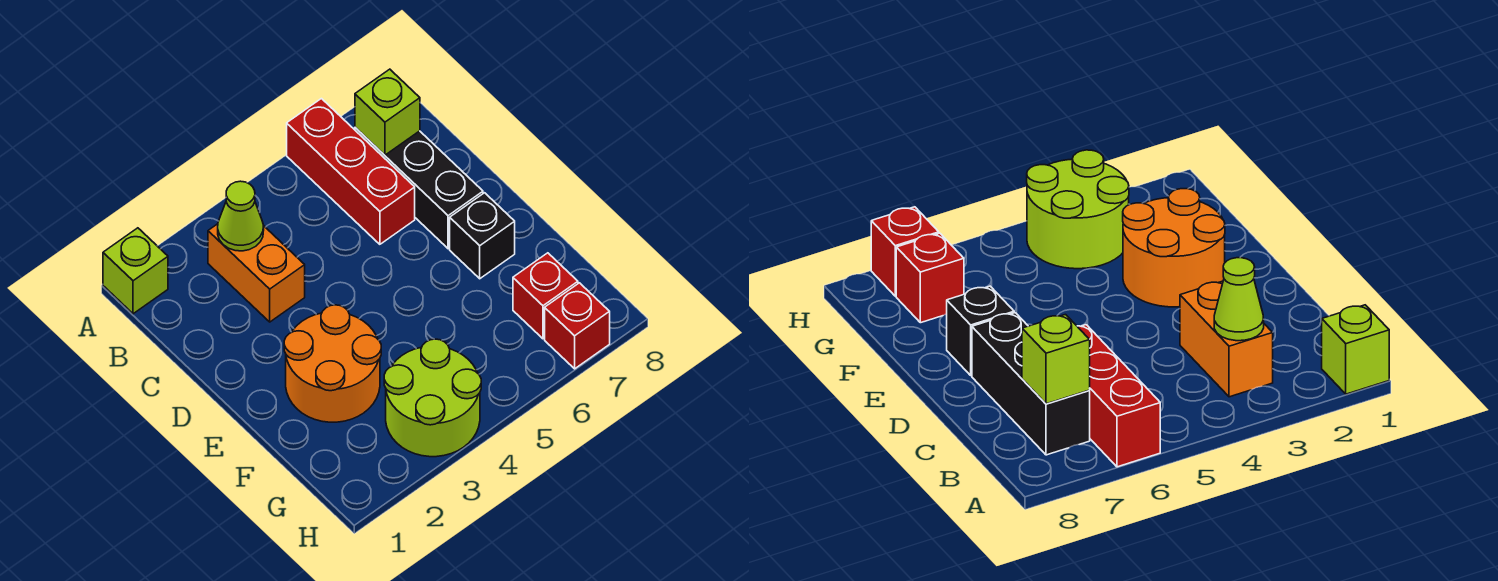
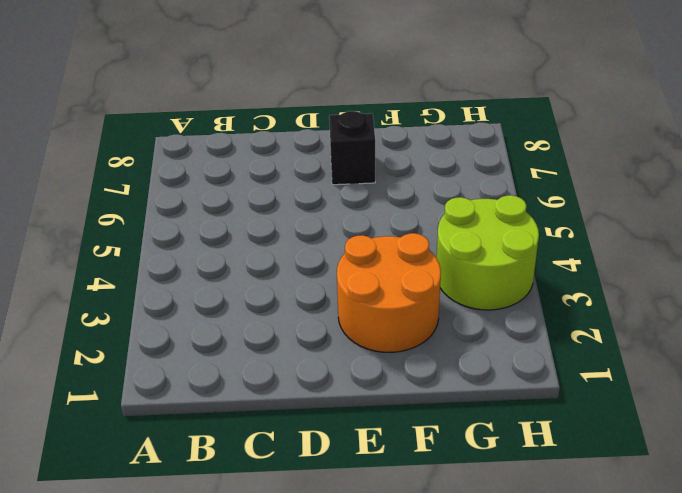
none -> lime 1x1 brick [103,228,168,314]
none -> red 1x3 brick [287,99,415,244]

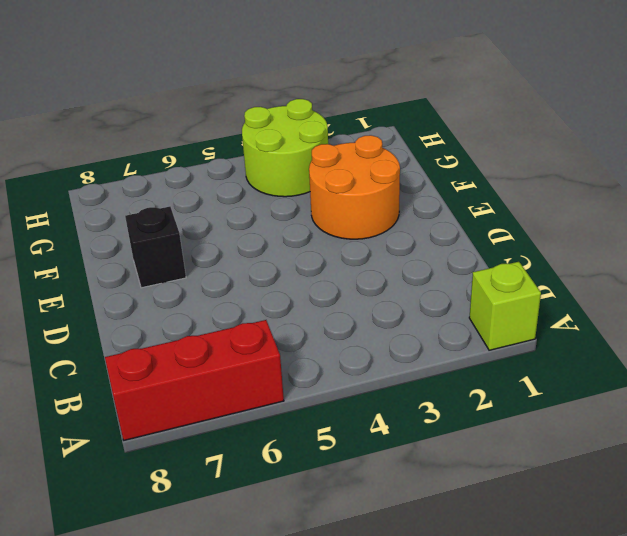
red 1x3 brick [105,320,284,440] -> red 1x3 brick turned to [287,99,415,244]
none -> orange 1x2 brick [208,224,305,322]
none -> black 1x3 brick [355,127,483,249]

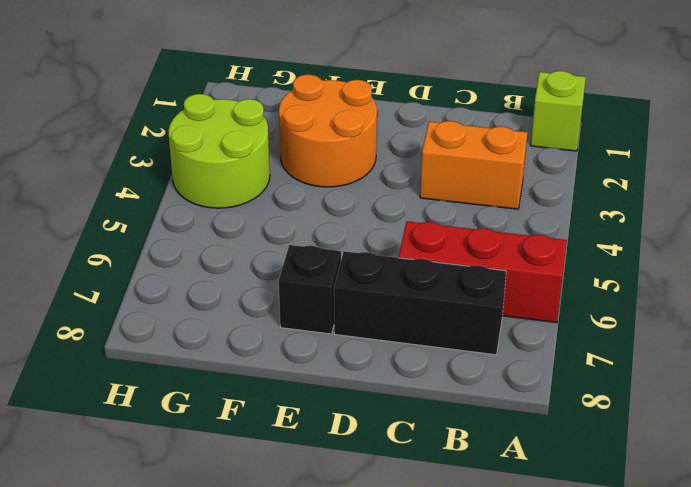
none -> red 1x1 brick [513,253,578,339]
none -> red 1x1 brick [545,283,610,369]

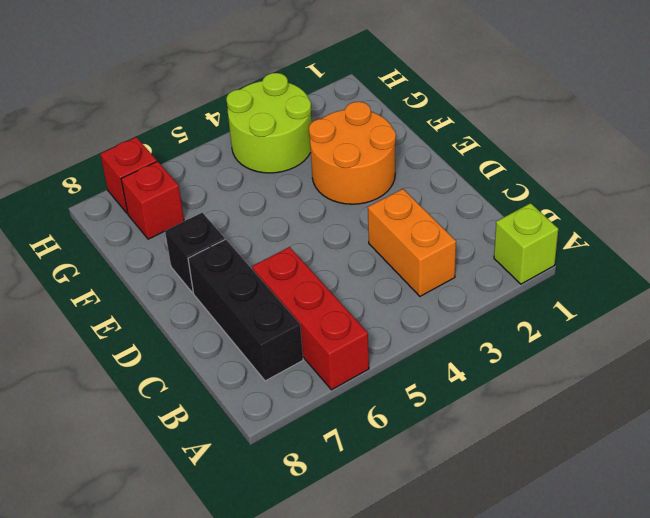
none -> lime 1x1 cone [218,181,264,251]
none -> lime 1x1 brick [355,69,420,155]

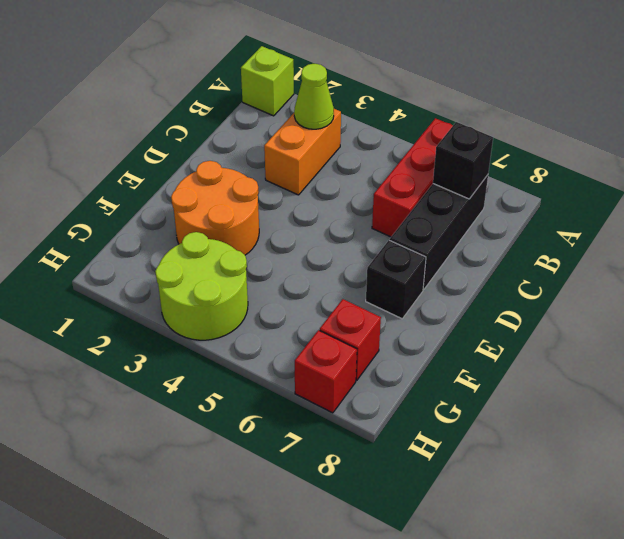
black 1x1 brick [433,122,493,199] -> lime 1x1 brick [355,69,420,155]

